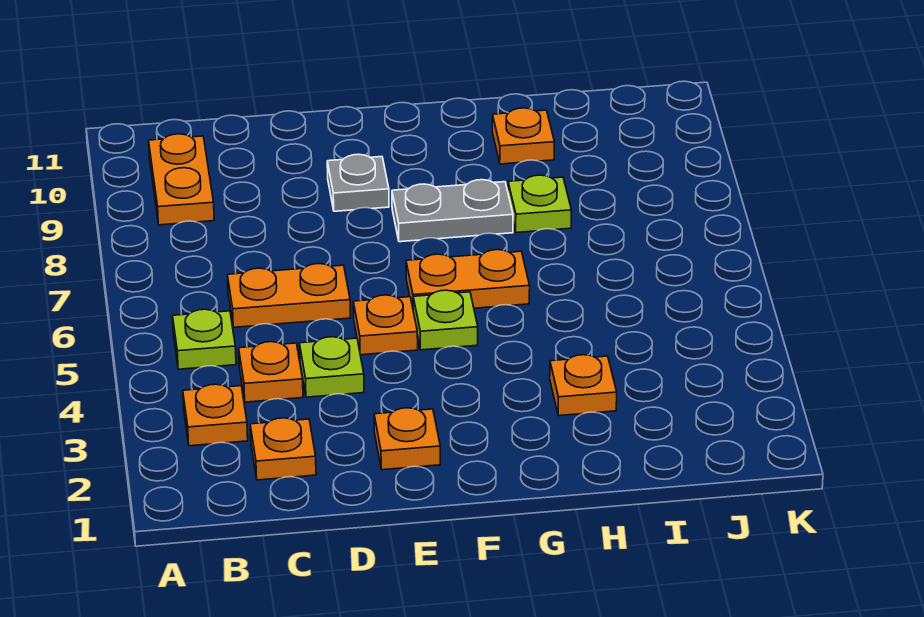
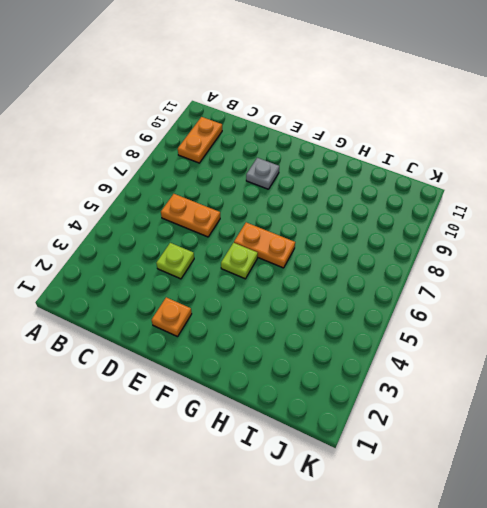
none -> orange 1x1 plate [183,384,248,446]
none -> lime 1x1 plate [173,309,236,369]
none -> orange 1x1 plate [250,418,316,480]

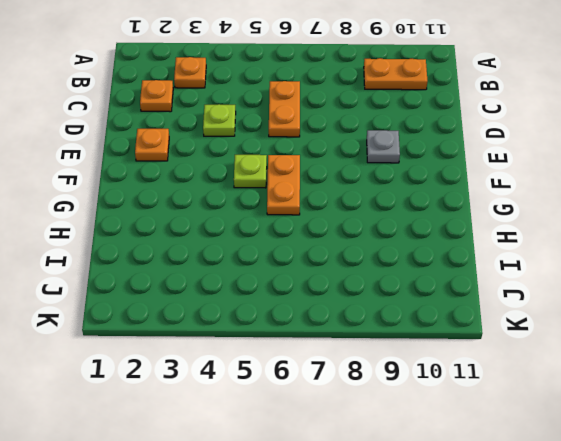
none -> lime 1x1 plate [173,309,236,369]
none -> orange 1x1 plate [239,342,303,402]
none -> orange 1x1 plate [353,295,418,355]

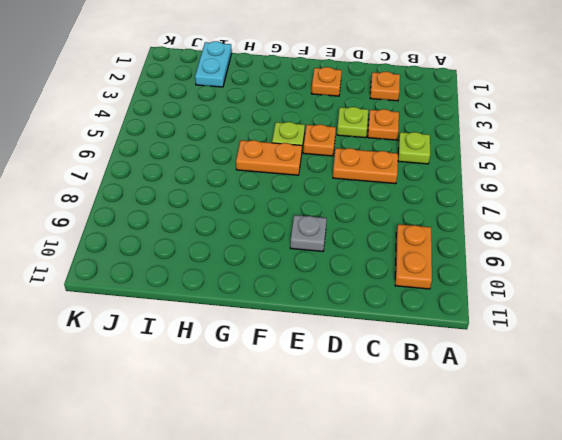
cyan 1x2 plate [195,41,232,87] -> none
none -> orange 1x1 plate [183,384,248,446]
none -> grey 1x2 plate [392,180,513,242]
none -> orange 1x1 plate [550,355,617,416]

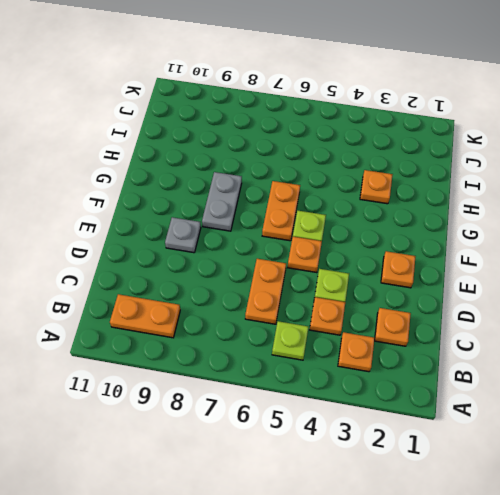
none -> lime 1x1 plate [508,175,571,233]
none -> orange 1x1 plate [492,108,554,164]

